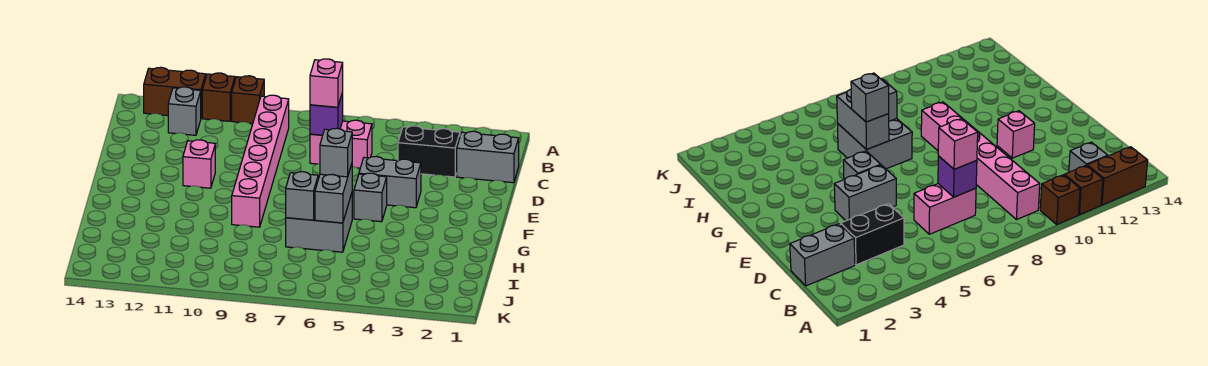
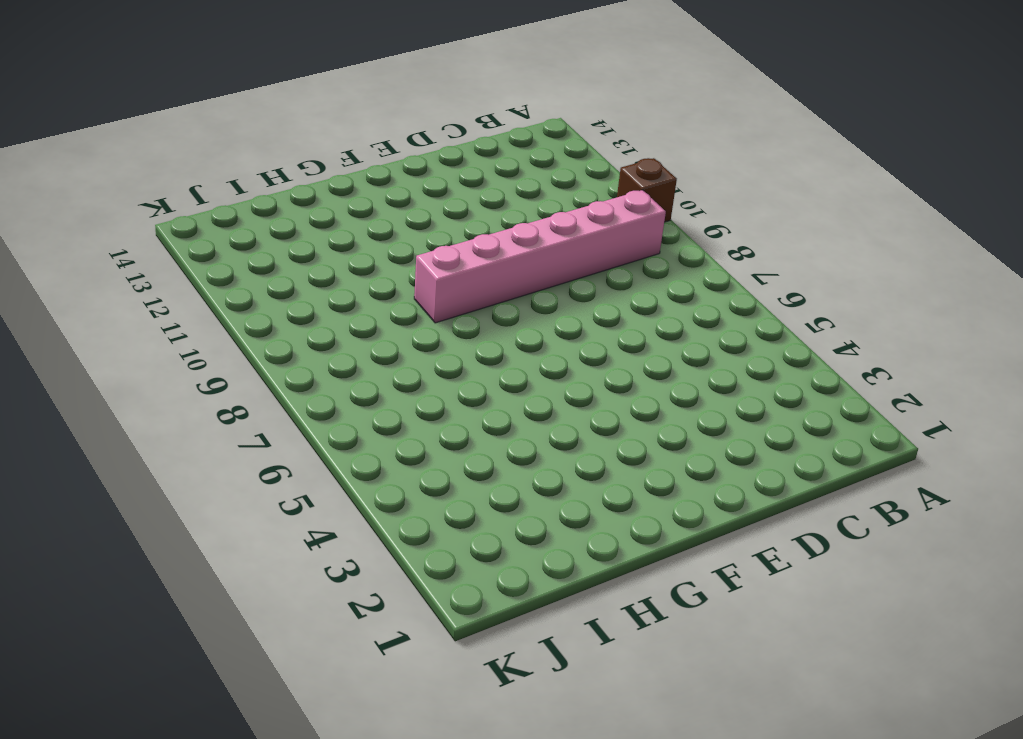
none -> brown 1x1 brick [202,73,235,121]
none -> brown 1x2 brick [144,67,206,117]
none -> grey 1x1 brick [168,87,201,135]

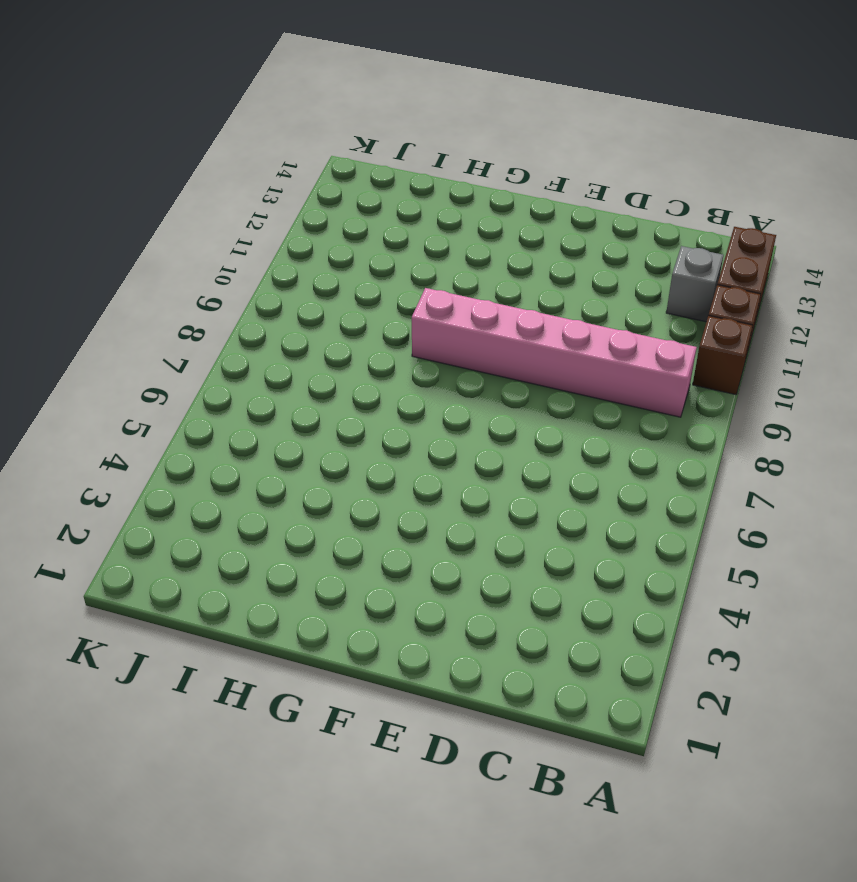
none -> grey 1x2 brick [457,131,519,183]
none -> black 1x2 brick [398,126,460,177]
none -> pink 1x2 brick [310,120,372,168]

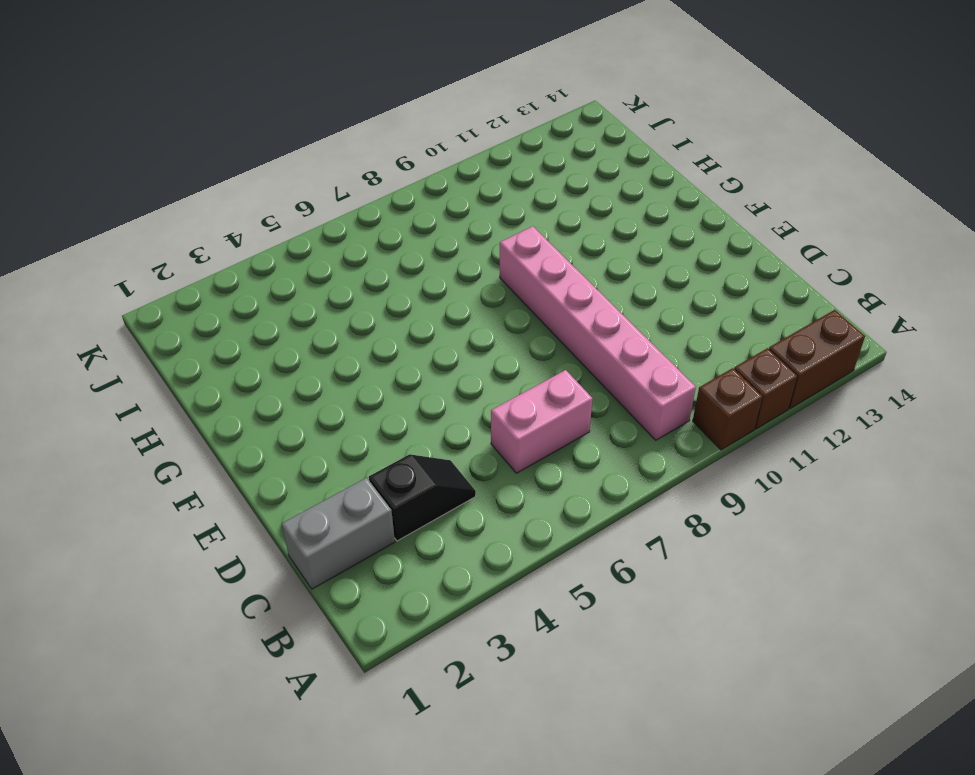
black 1x2 slope [369,454,476,541] -> black 1x2 brick [398,126,460,177]
none -> grey 1x1 brick [168,87,201,135]
none -> grey 1x2 brick [359,156,421,208]
none -> pink 1x1 brick [183,140,215,188]

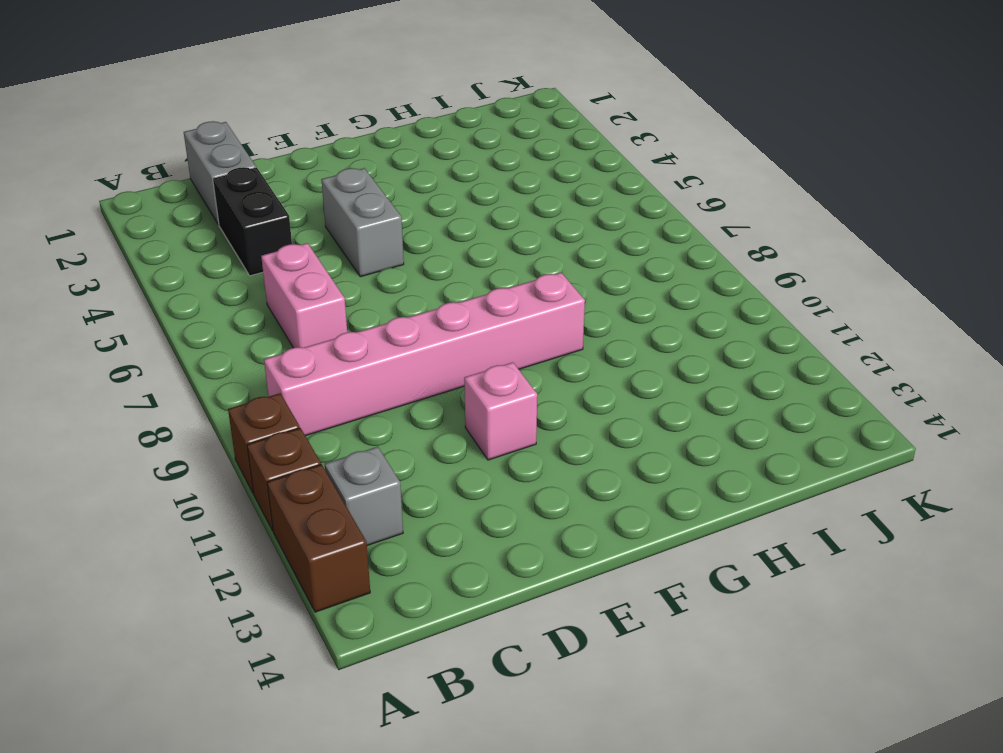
none -> grey 1x1 brick [354,173,387,222]
none -> grey 2x2 brick [286,193,352,252]
none -> purple 1x1 brick [310,92,343,135]

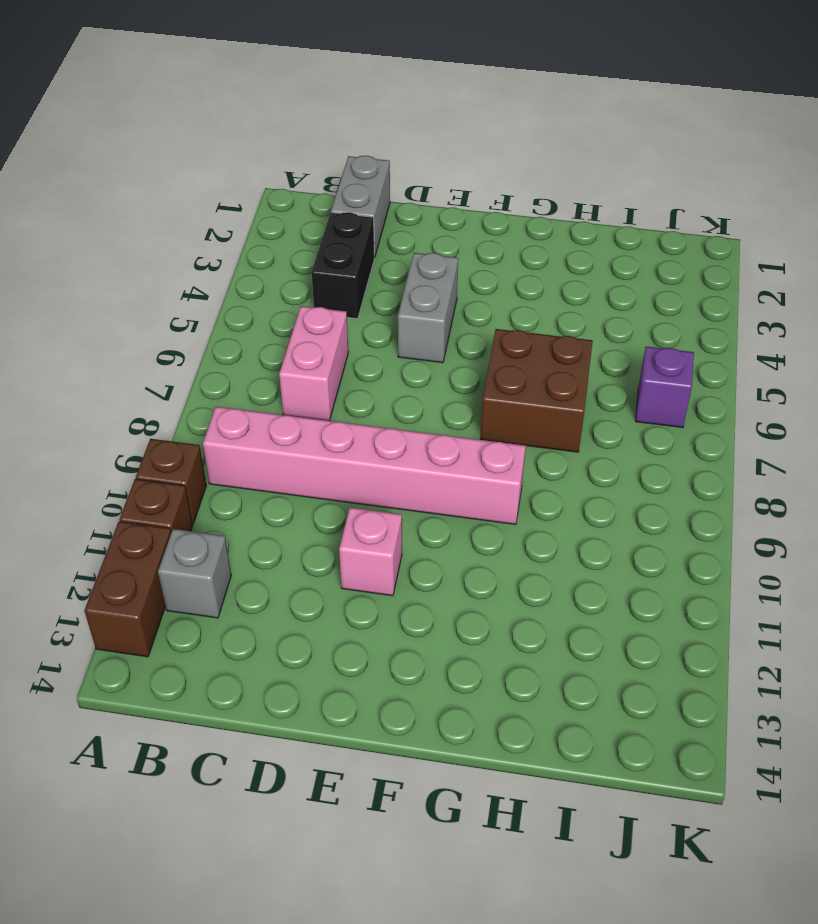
brown 2x2 brick [480,329,593,452] -> grey 2x2 brick [286,193,352,252]
purple 1x1 brick [635,347,694,428] -> purple 1x1 brick moved to [310,92,343,135]
none -> grey 1x1 brick [354,173,387,222]
none -> grey 1x2 brick [315,164,352,223]
none -> grey 1x1 brick [286,172,318,220]

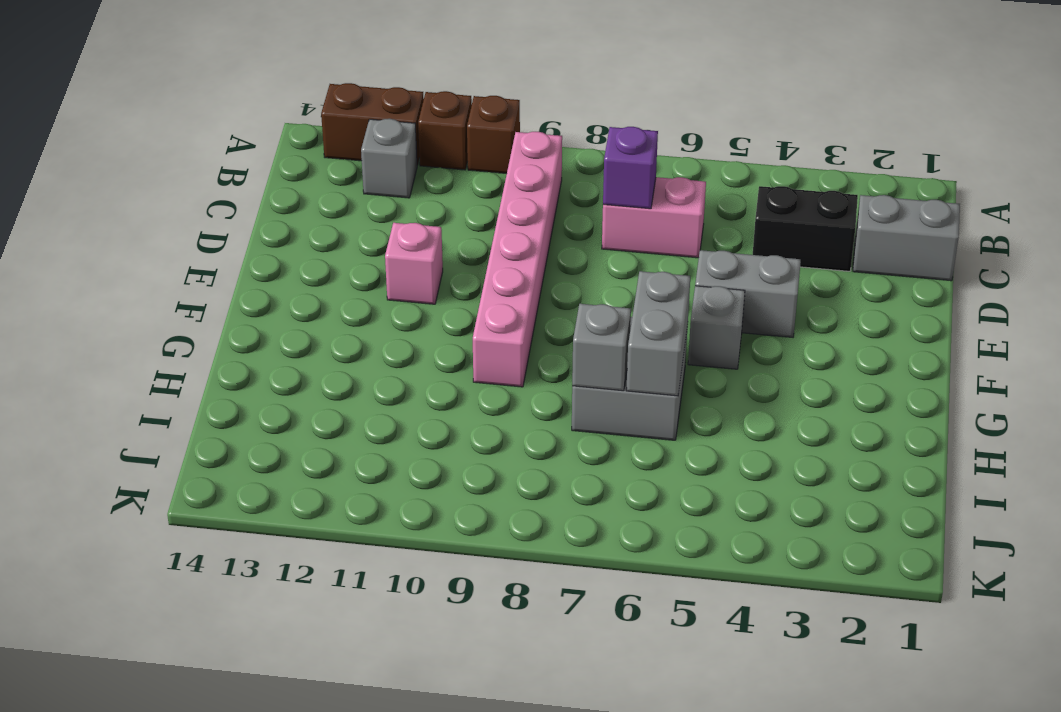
none -> pink 1x1 brick [310,59,343,107]
none -> grey 1x1 brick [320,128,352,177]

